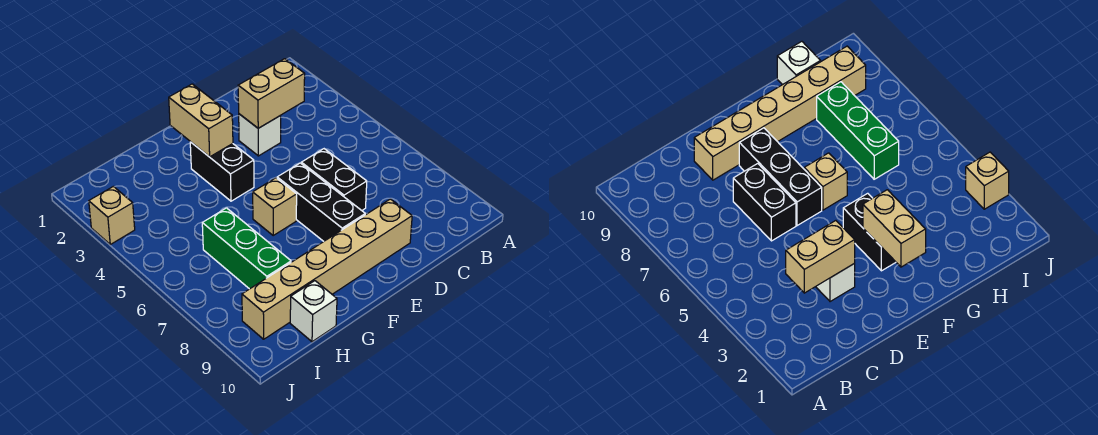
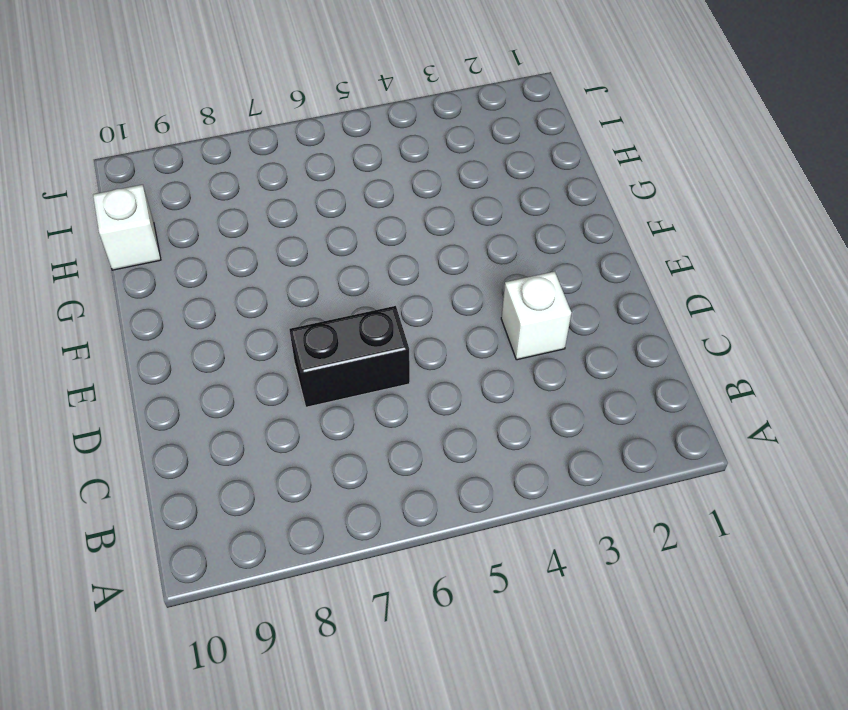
none -> tan 1x6 brick [242,199,412,339]
none -> black 1x3 brick [277,163,365,241]

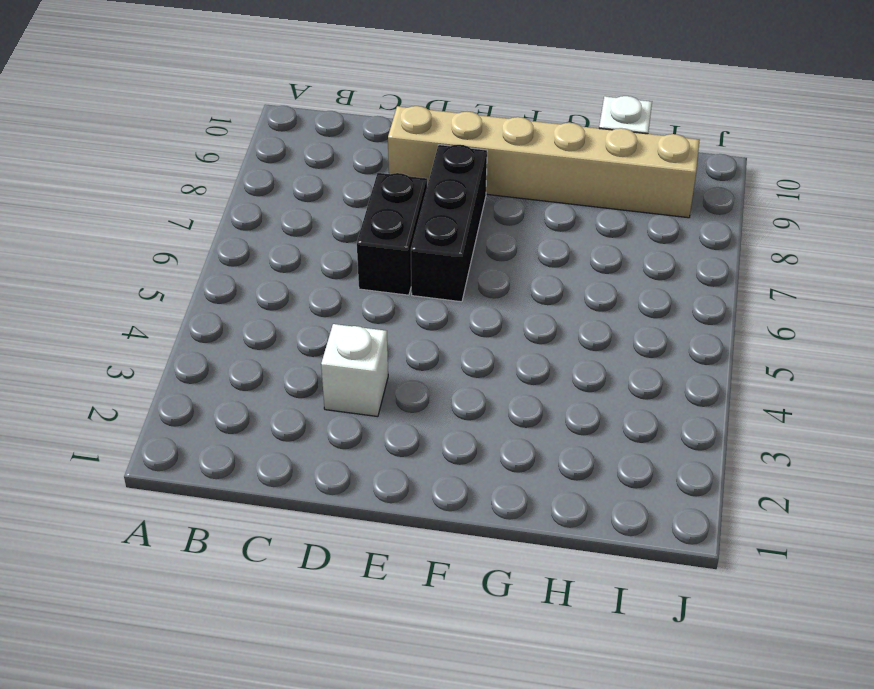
none -> black 1x2 brick [190,142,254,201]
none -> tan 1x1 brick [253,178,297,235]

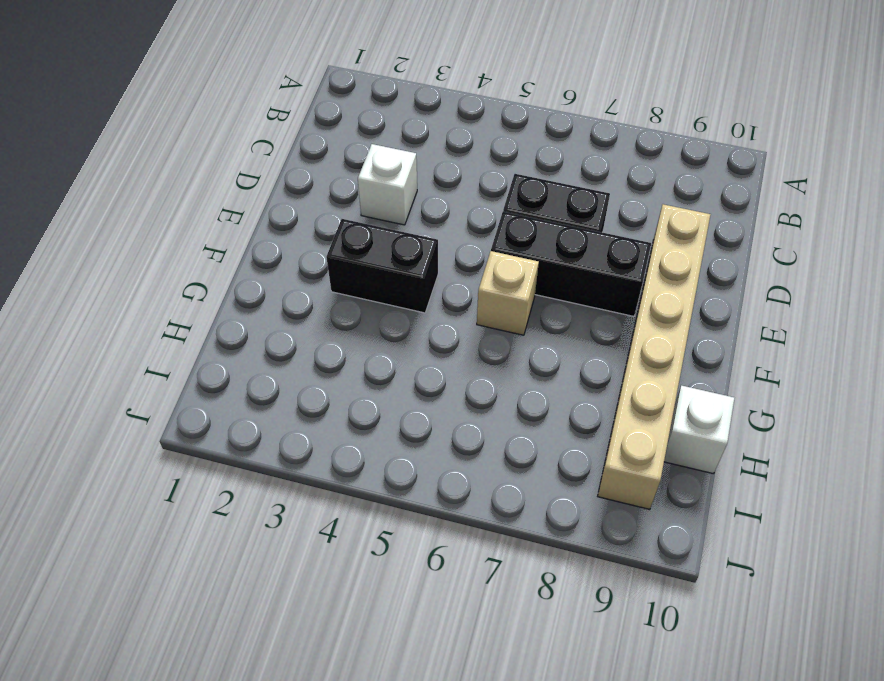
none -> green 1x3 brick [202,208,291,289]
none -> tan 1x1 brick [89,186,135,244]

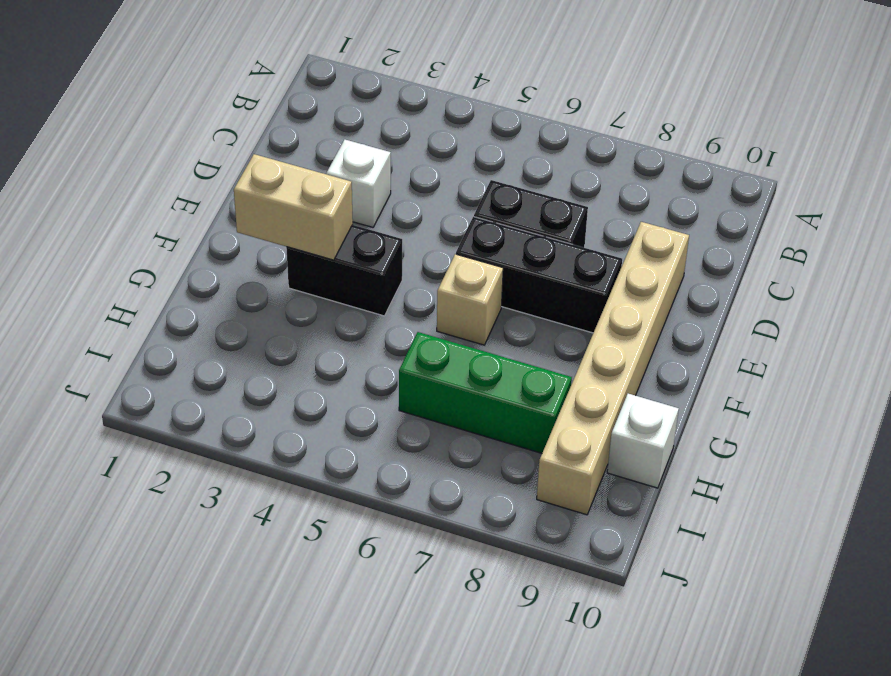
none -> tan 1x1 brick [89,186,135,244]
none -> tan 1x2 brick [238,59,305,128]

